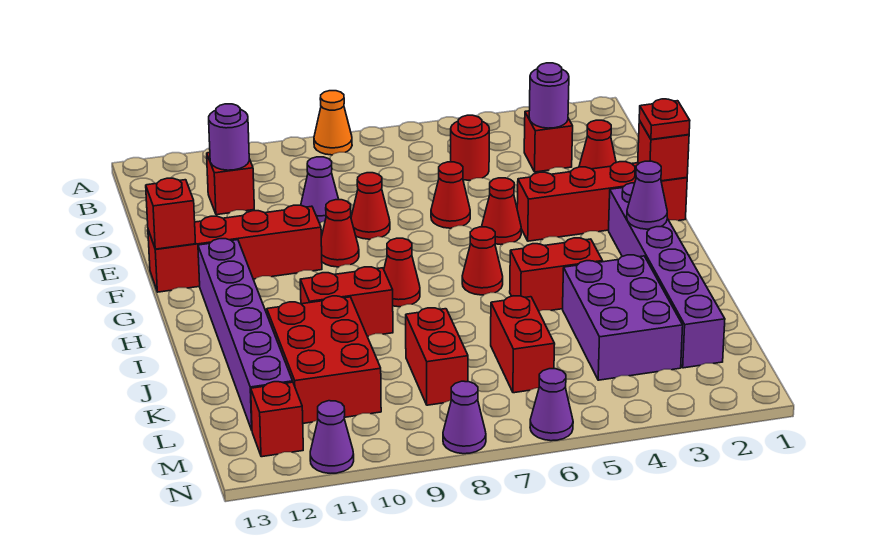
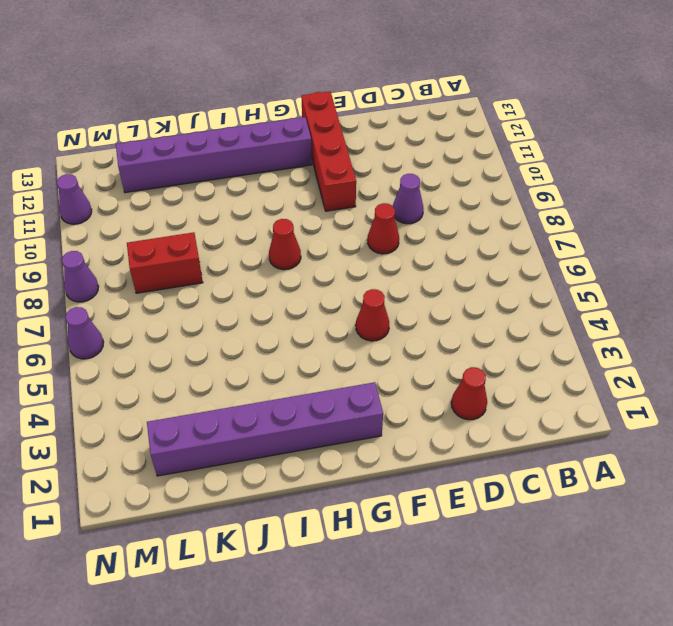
none -> orange 1x1 cone [314,91,352,155]
none -> red 1x1 brick [524,111,573,172]
none -> red 1x1 round brick [451,115,489,180]
none -> red 1x1 brick [207,153,254,215]

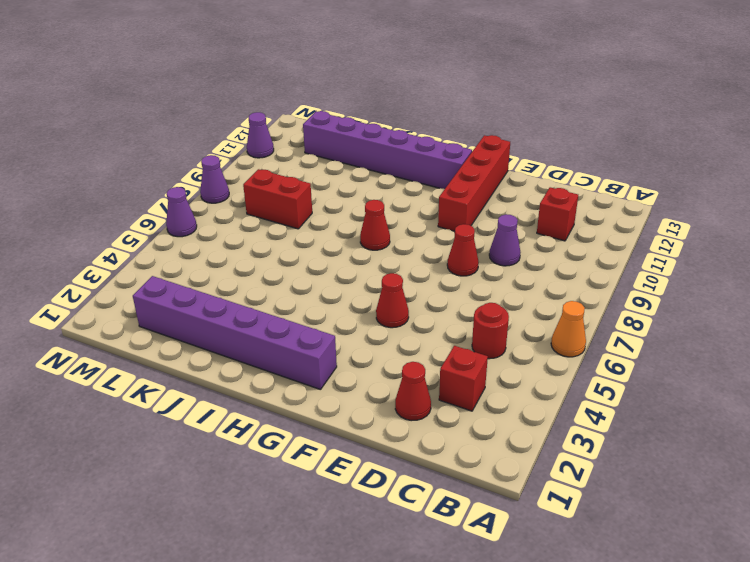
orange 1x1 cone [551,301,586,357] -> orange 1x1 cone moved to [314,91,352,155]
none -> red 1x1 cone [431,162,470,228]
none -> red 1x4 brick [517,162,687,241]
none -> red 1x1 cone [321,200,359,267]
none -> red 1x1 cone [462,227,503,295]

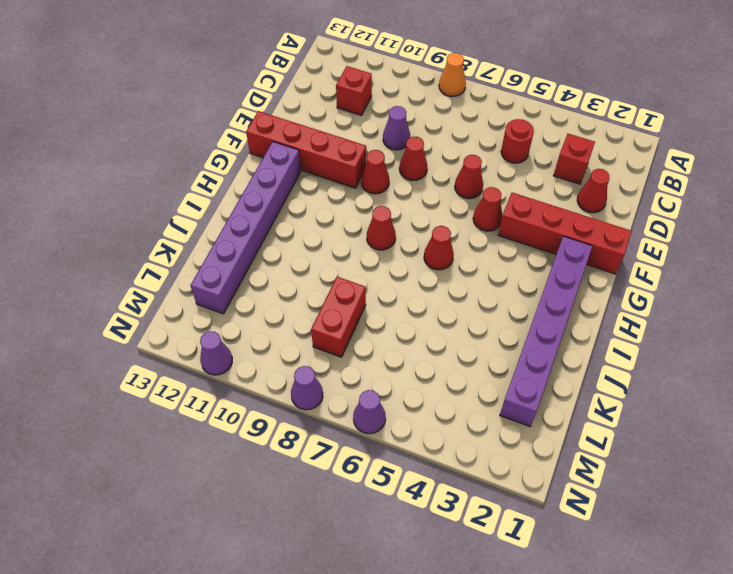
none -> red 1x2 brick [510,238,602,311]
none -> red 1x2 brick [300,267,393,336]
none -> purple 2x3 brick [563,255,683,380]
none -> red 2x3 brick [267,296,381,423]

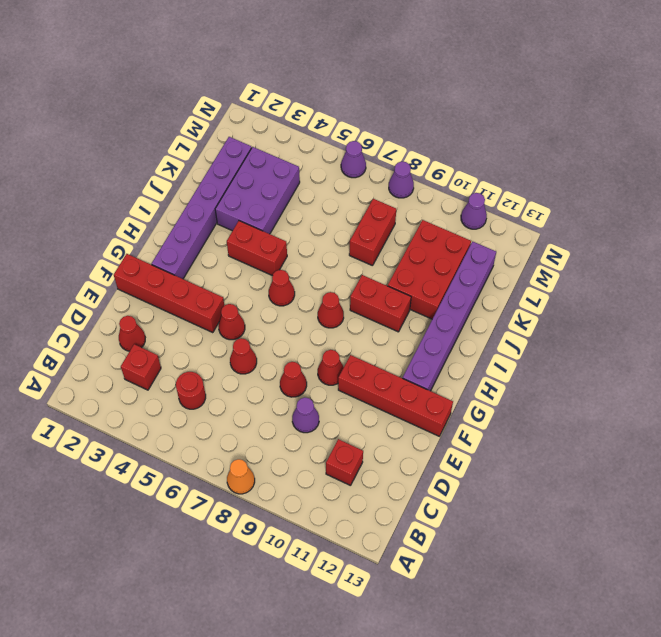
none -> red 1x2 brick [491,296,555,393]
none -> red 1x1 brick [251,382,303,457]
none -> purple 1x1 round brick [529,63,569,128]
none -> purple 1x1 round brick [209,104,249,170]

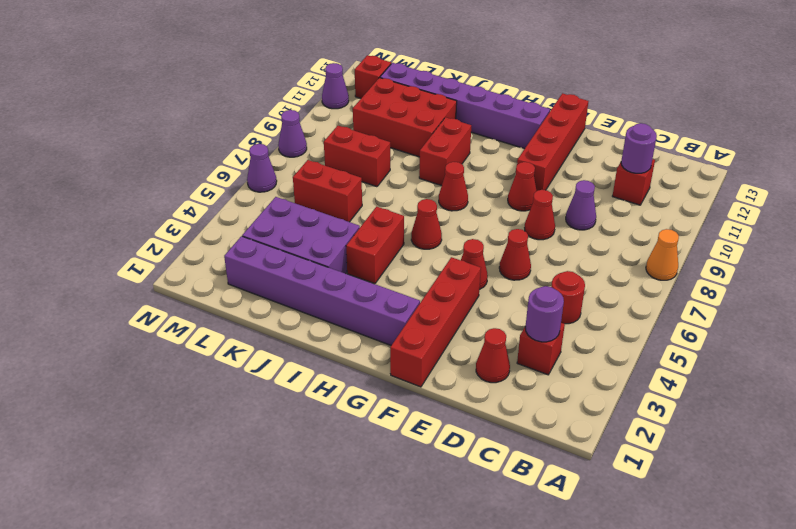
none -> red 1x1 brick [638,120,689,181]
none -> red 1x1 brick [146,178,196,249]
none -> purple 1x1 cone [627,161,667,229]
none -> red 1x1 plate [639,99,690,139]

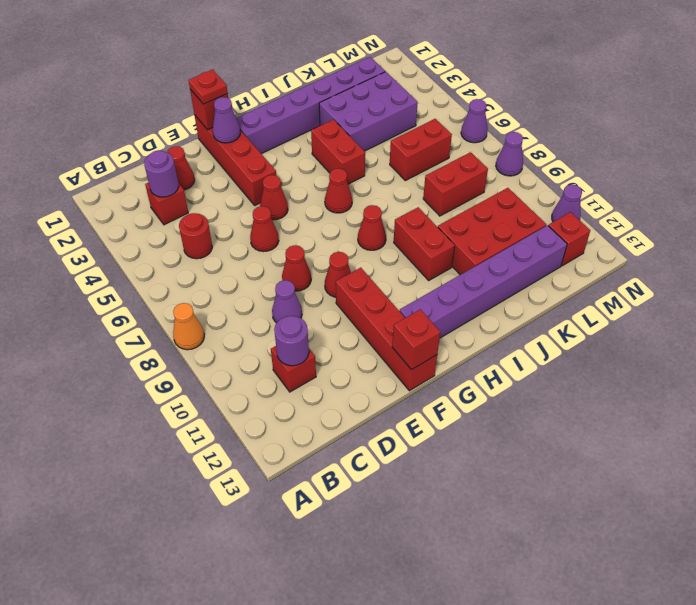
purple 1x1 cone [213,97,240,143] -> purple 1x1 cone moved to [627,161,667,229]

